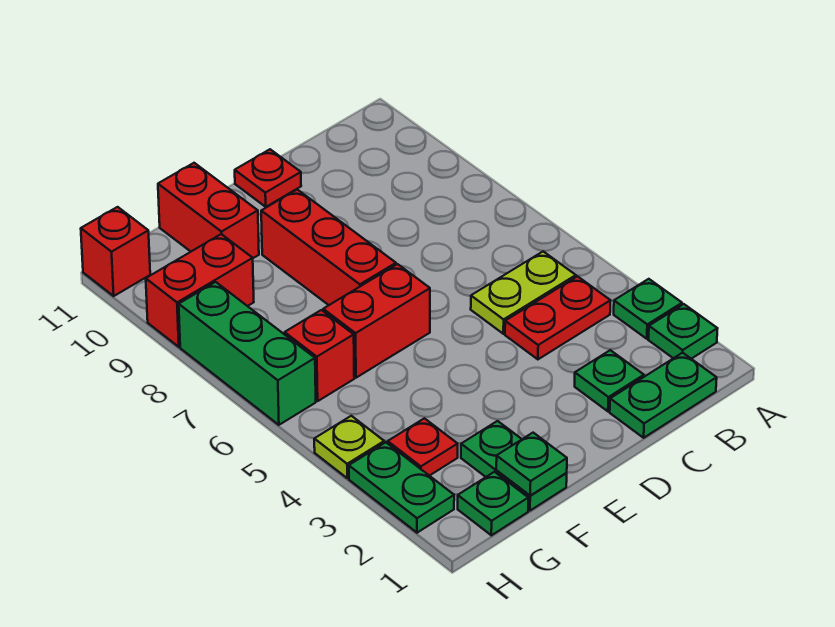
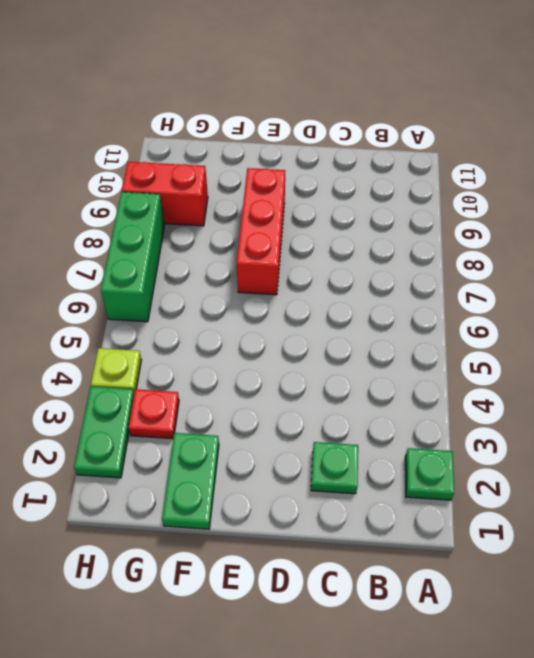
none -> green 1x1 plate [614,279,682,339]
none -> green 1x2 plate [610,353,717,438]
none -> red 1x2 plate [505,276,611,359]

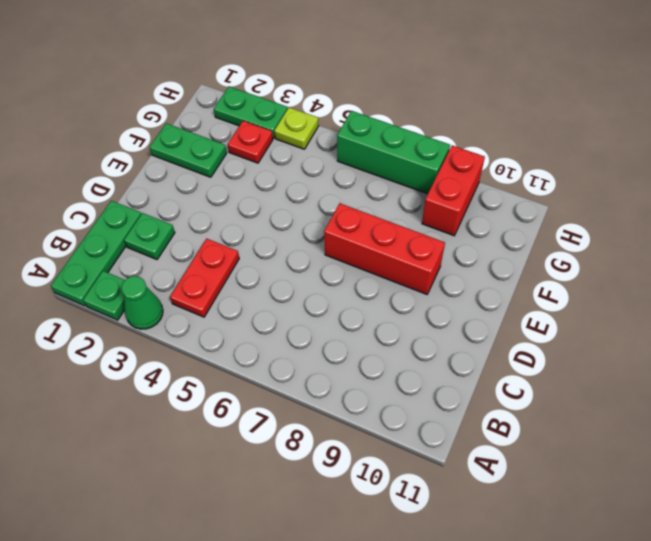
green 1x3 plate [51,201,141,306] -> green 1x2 plate [610,353,717,438]
green 1x1 cone [121,276,163,329] -> green 1x1 plate [614,279,682,339]
none -> lime 1x2 plate [471,252,576,334]
none -> red 1x1 plate [235,149,301,207]
none -> red 1x2 brick [323,264,430,378]

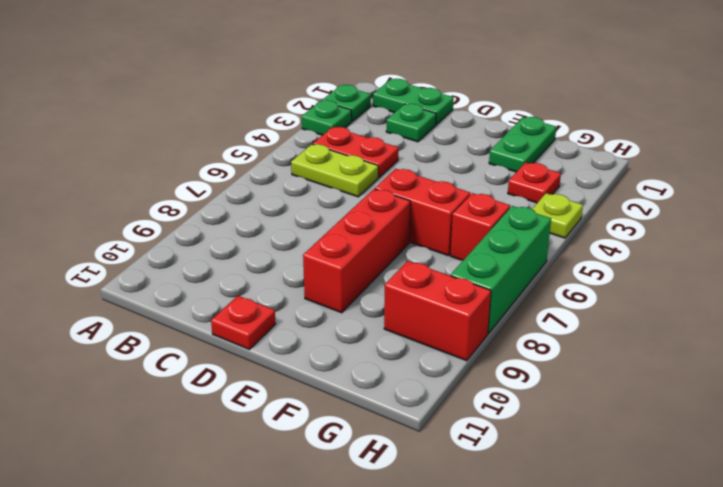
none -> red 1x2 brick [158,163,259,258]
none -> green 1x1 plate [458,472,528,535]
none -> green 1x2 plate [349,442,454,533]

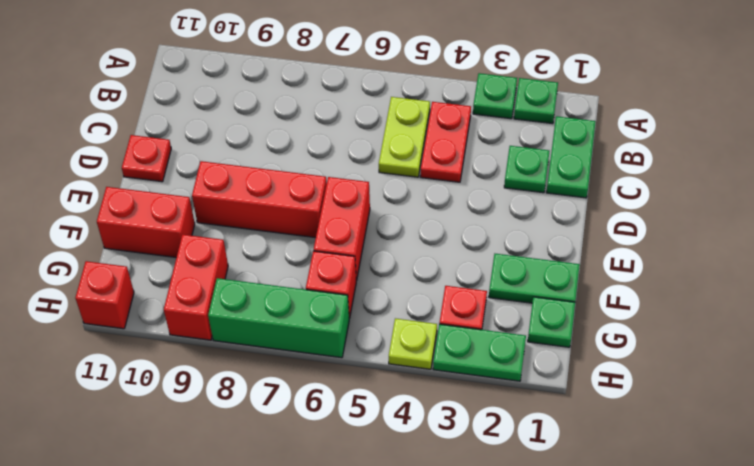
none -> green 1x1 plate [496,433,567,496]

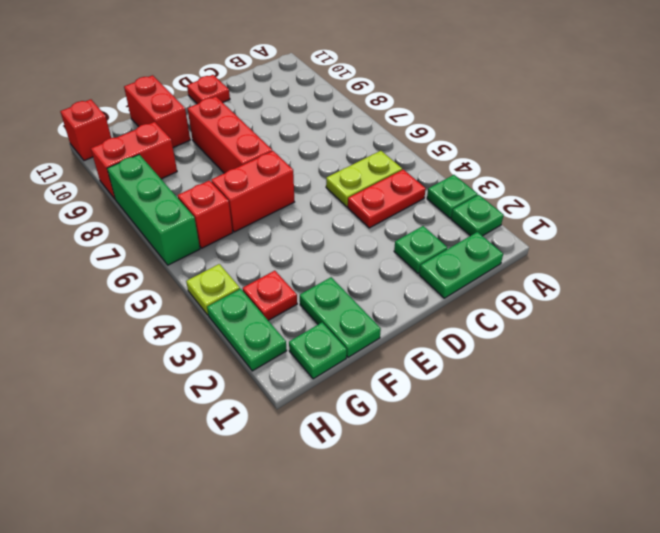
none -> green 1x1 plate [496,433,567,496]

